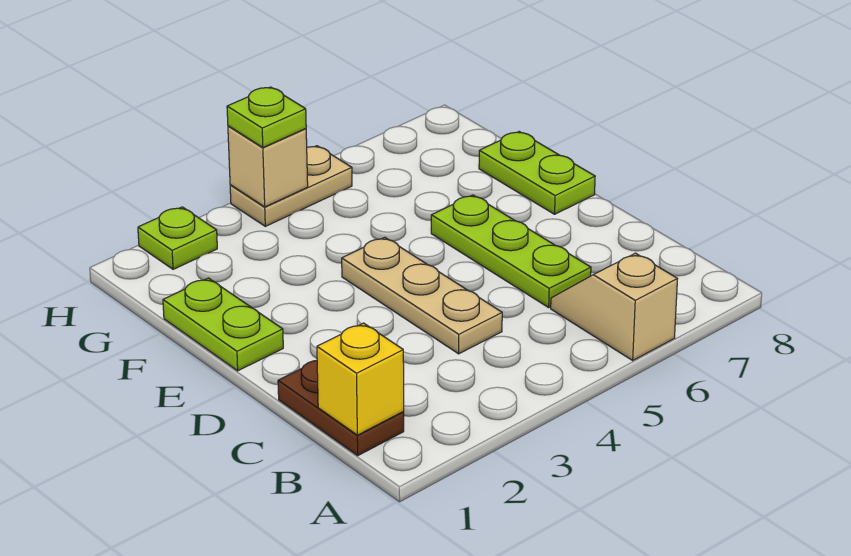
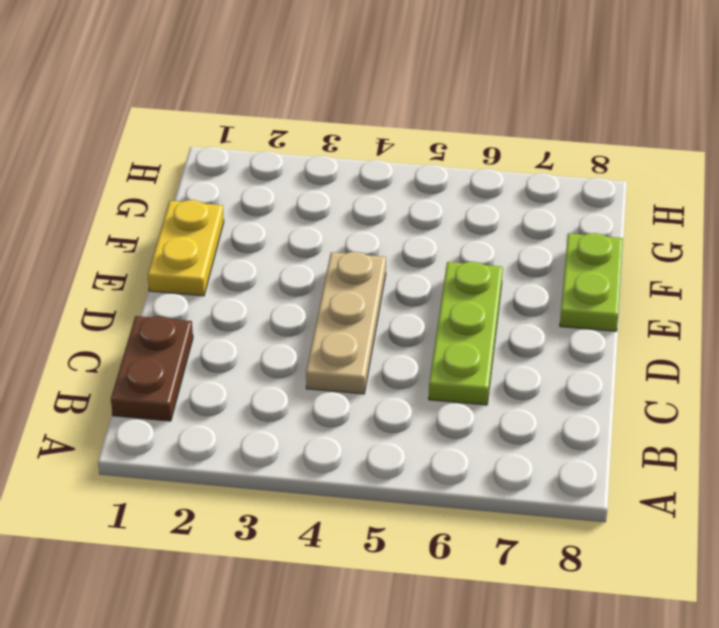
yellow 1x2 plate [148,200,224,296] -> lime 1x2 plate [163,278,283,371]
none -> tan 1x2 slope [551,253,677,360]
none -> lime 1x1 plate [138,207,217,269]

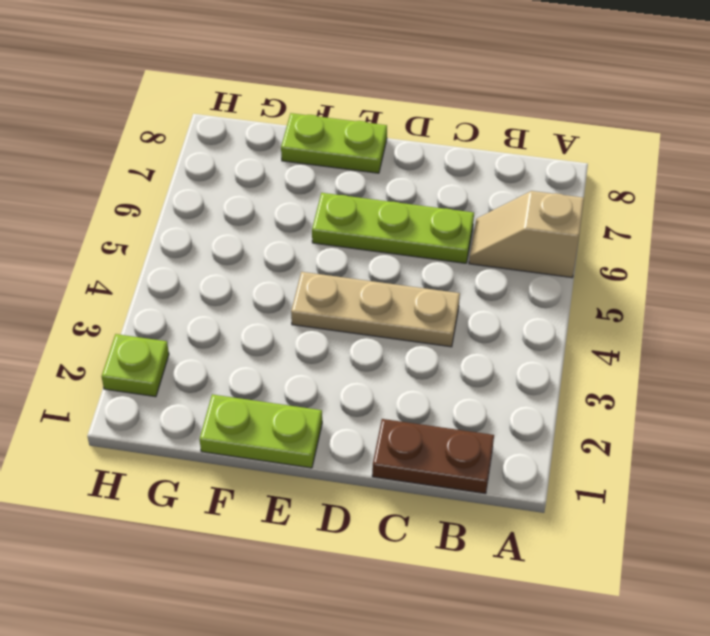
none -> tan 1x2 plate [230,146,352,226]
none -> yellow 1x1 brick [317,323,404,435]

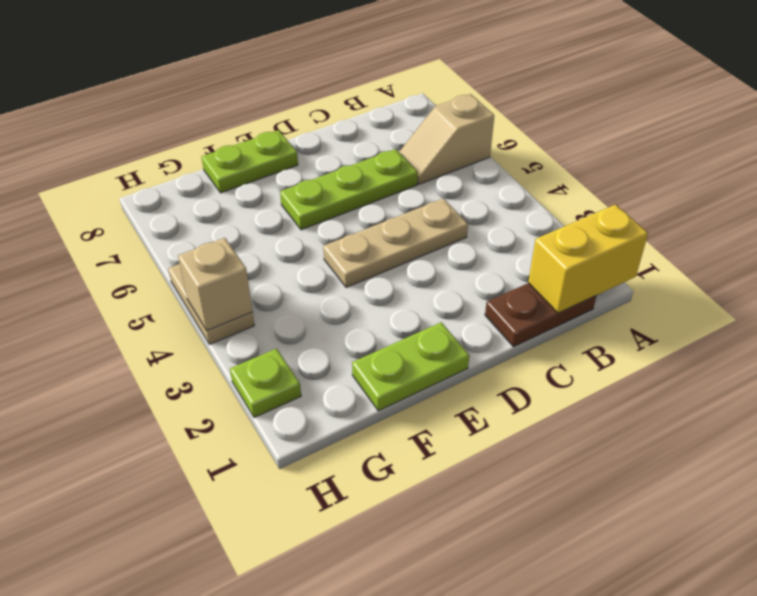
yellow 1x2 brick [528,205,648,313] -> yellow 1x1 brick [317,323,404,435]
none -> lime 1x1 plate [227,87,306,147]

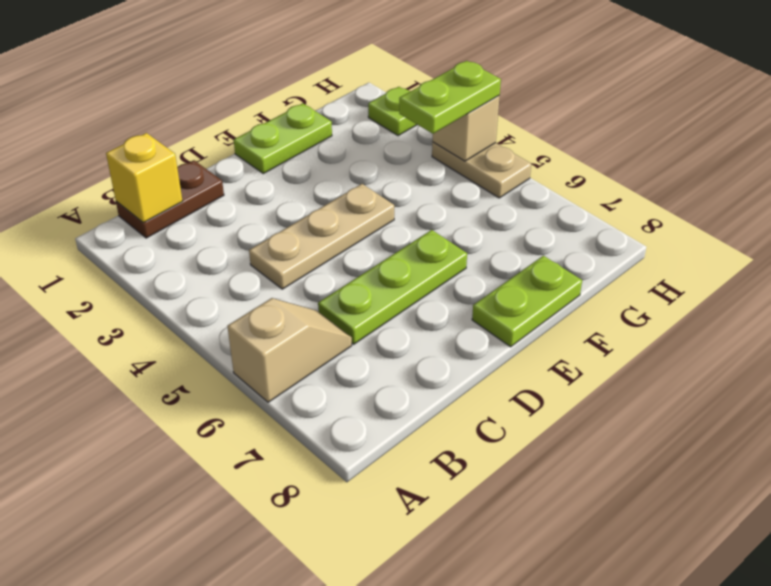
lime 1x2 plate [399,61,501,134] -> lime 1x1 plate [227,87,306,147]

